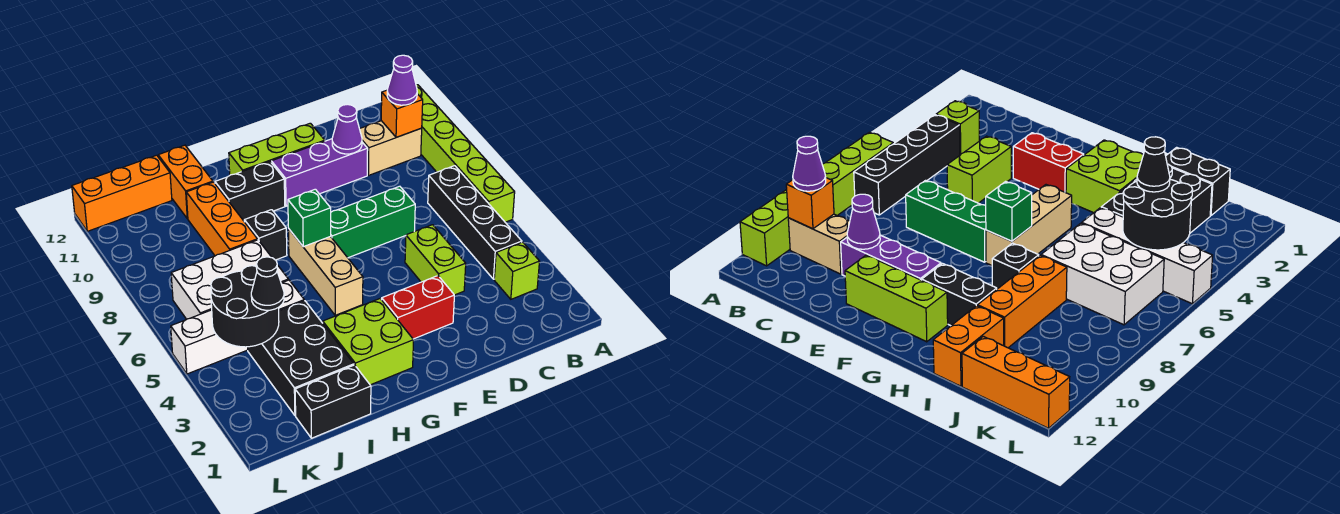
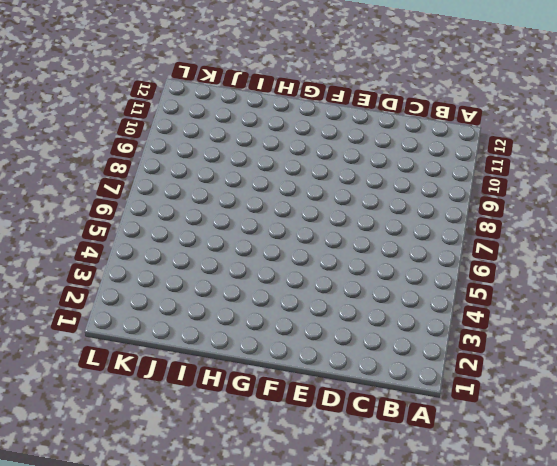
none -> lime 1x6 brick [416,85,515,222]
none -> lime 1x1 brick [494,242,540,299]
none -> black 1x4 brick [428,166,522,279]

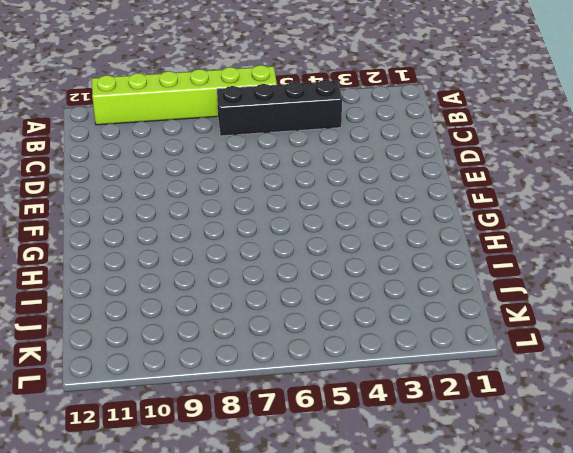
none -> lime 1x1 brick [494,242,540,299]
none -> tan 1x2 brick [360,121,422,175]
none -> lime 1x2 brick [405,225,466,295]

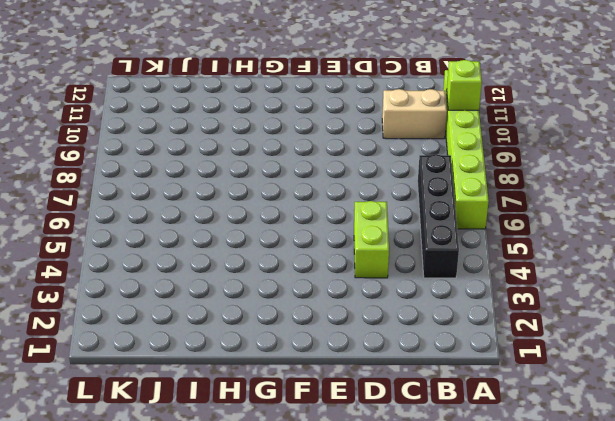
lime 1x1 brick [447,60,482,110] -> lime 1x1 brick moved to [494,242,540,299]
none -> green 1x3 brick [331,186,415,258]
none -> purple 1x3 brick [271,139,368,206]
none -> red 1x2 brick [382,276,454,339]

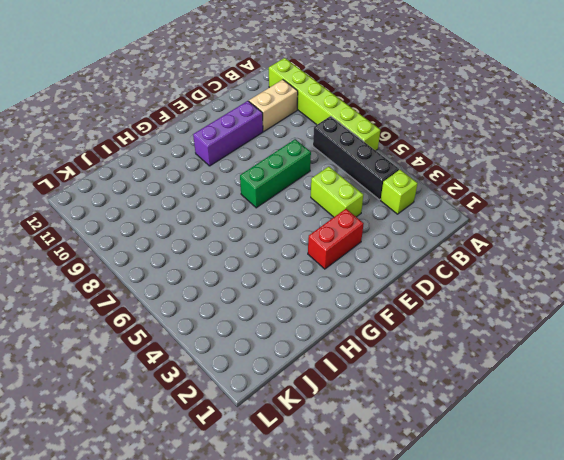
none -> lime 1x3 brick [229,123,325,175]
none -> lime 2x2 brick [323,299,414,385]
none -> tan 1x3 brick [288,229,363,315]

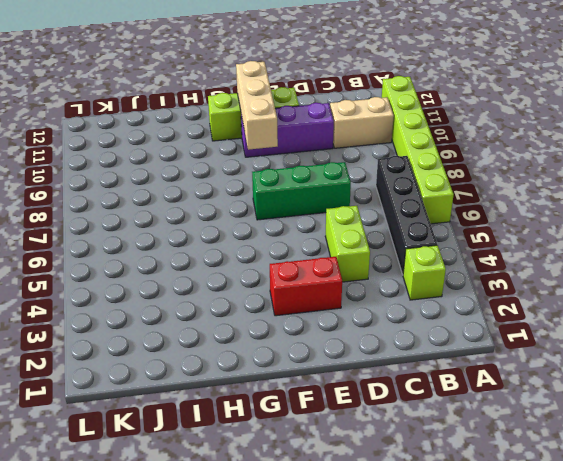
tan 1x3 brick [236,61,278,150] -> tan 1x3 brick moved to [288,229,363,315]
none -> lime 2x2 brick [323,299,414,385]
none -> black 1x2 brick [215,162,285,221]
none -> black 1x1 brick [244,210,287,260]

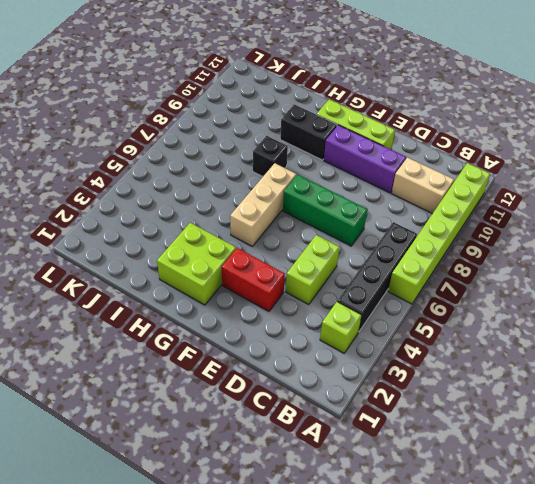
none -> black 1x2 brick [295,365,371,438]
none -> black 2x3 brick [248,301,354,416]
none -> white 1x4 brick [171,280,304,374]

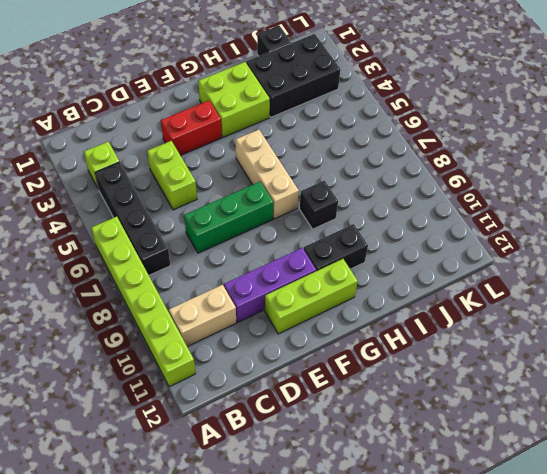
black 2x3 brick [246,34,341,117] -> black 2x3 brick turned to [248,301,354,416]
black 1x1 brick [257,25,291,56] -> black 1x2 brick [295,365,371,438]
none -> white 1x4 brick [171,280,304,374]
none -> white 2x3 brick [171,240,288,319]
none -> orange 1x3 brick [186,182,257,256]

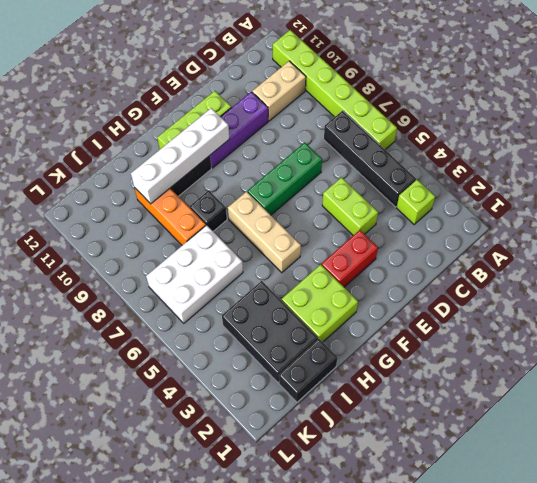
white 1x4 brick [131,108,229,204] -> white 1x4 brick moved to [171,280,304,374]
none -> orange 1x2 brick [158,145,213,219]
none -> orange 1x3 brick [72,155,172,231]
none -> orange 1x1 brick [381,90,423,137]

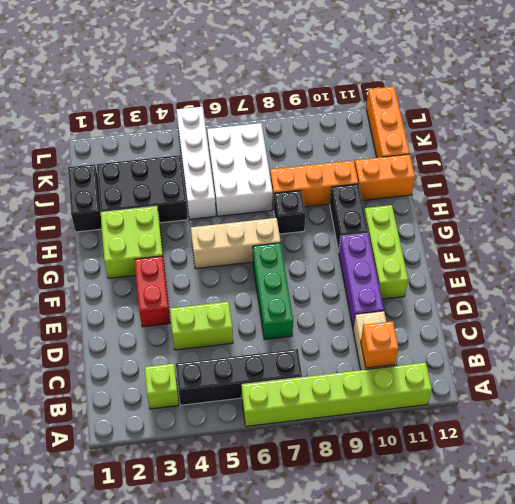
none -> purple 1x1 cone [332,104,362,154]
none -> green 1x1 brick [288,189,331,247]
none -> black 2x2 round brick [211,266,279,347]

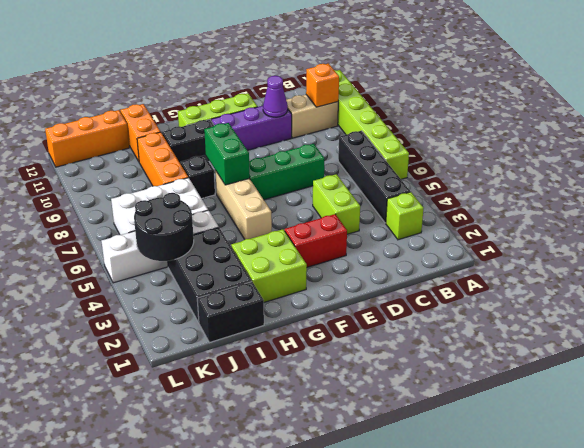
green 1x2 brick [204,123,250,185] -> green 1x1 brick [288,189,331,247]
none -> purple 1x1 cone [387,55,417,105]
none -> black 1x1 cone [251,257,284,310]

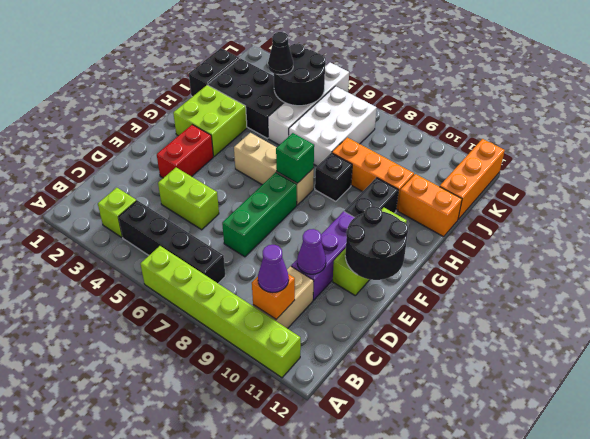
black 2x2 round brick [345,206,408,280] -> none

